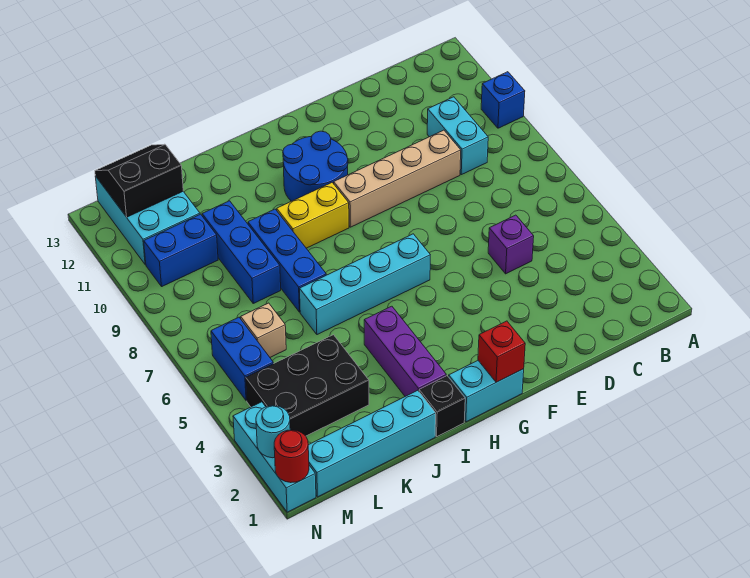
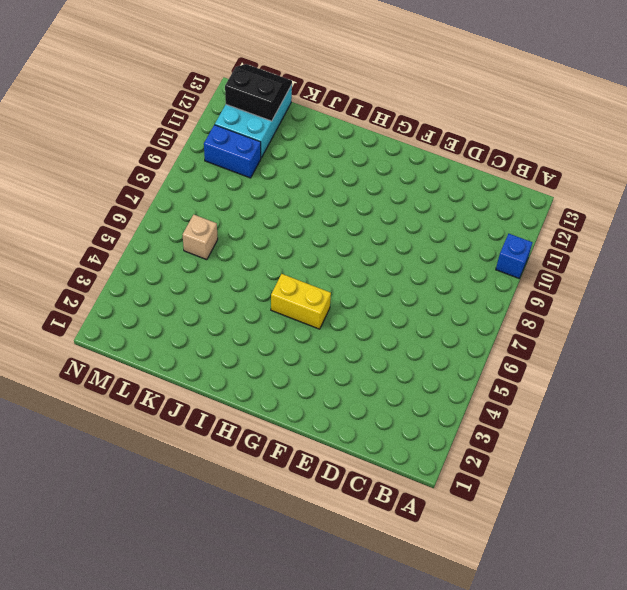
yellow 1x2 brick [271,274,331,329] -> yellow 1x2 brick moved to [277,183,349,248]
none -> cyan 1x2 brick [427,97,488,175]
none -> purple 1x1 brick [488,215,534,274]
none -> tan 1x4 brick [334,130,461,227]

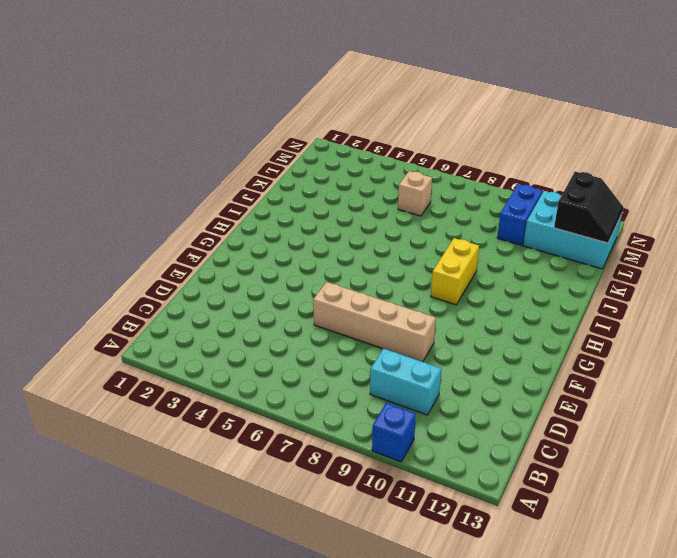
tan 1x4 brick [313,282,436,362] -> tan 1x4 brick turned to [334,130,461,227]
none -> purple 1x1 brick [488,215,534,274]
none -> cyan 1x2 brick [449,361,524,422]
none -> cyan 1x4 brick [300,234,430,335]

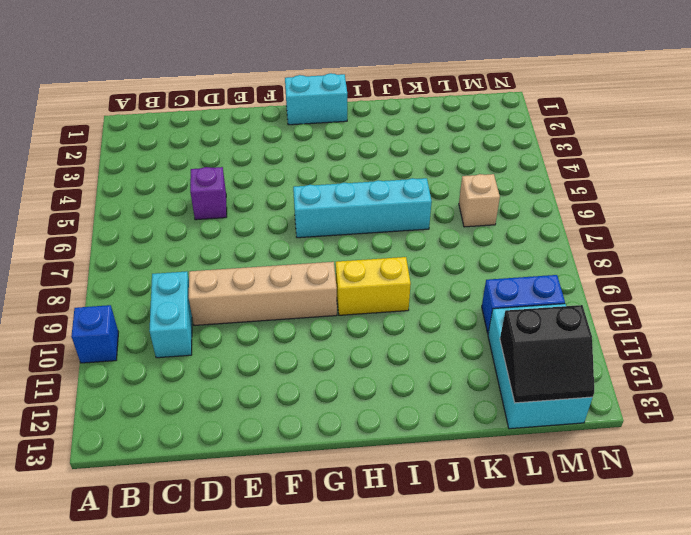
none -> blue 2x2 round brick [283,131,348,201]
none -> black 1x1 brick [419,376,465,436]
none -> purple 1x3 brick [364,306,446,396]

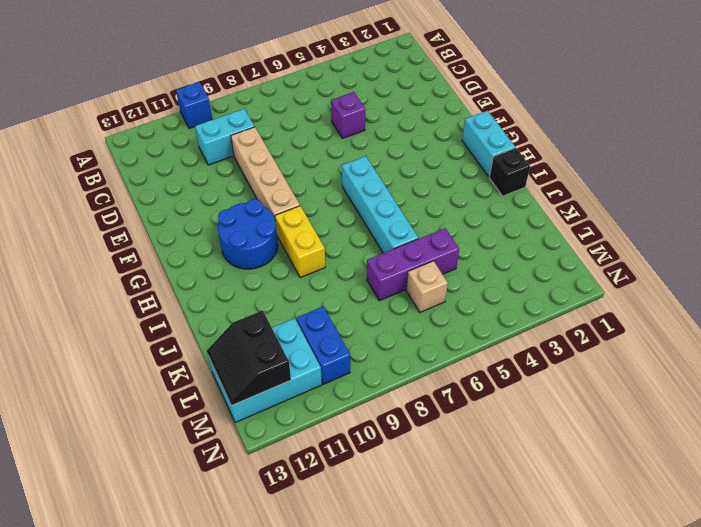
purple 1x3 brick [367,228,459,301] -> purple 1x3 brick moved to [364,306,446,396]
none -> cyan 1x4 brick [308,390,436,497]
none -> blue 1x3 brick [248,209,326,312]
none -> black 2x3 brick [246,335,369,436]

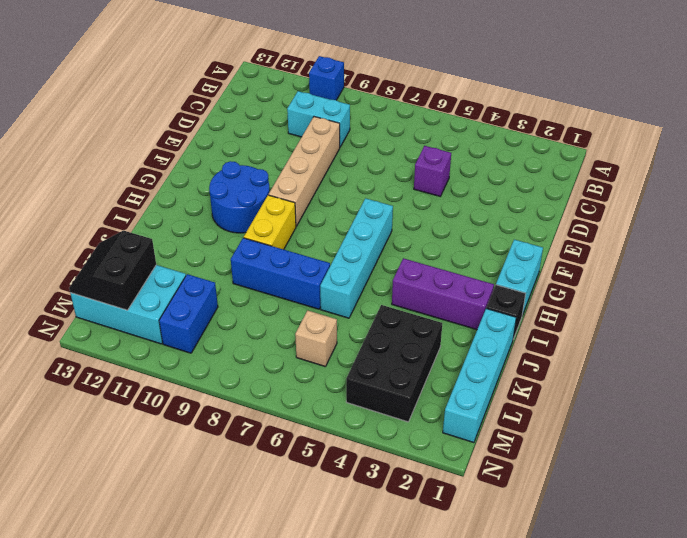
none -> blue 1x3 brick [202,201,281,303]
none -> blue 1x2 brick [211,317,273,401]
none -> cyan 1x3 brick [233,402,316,512]

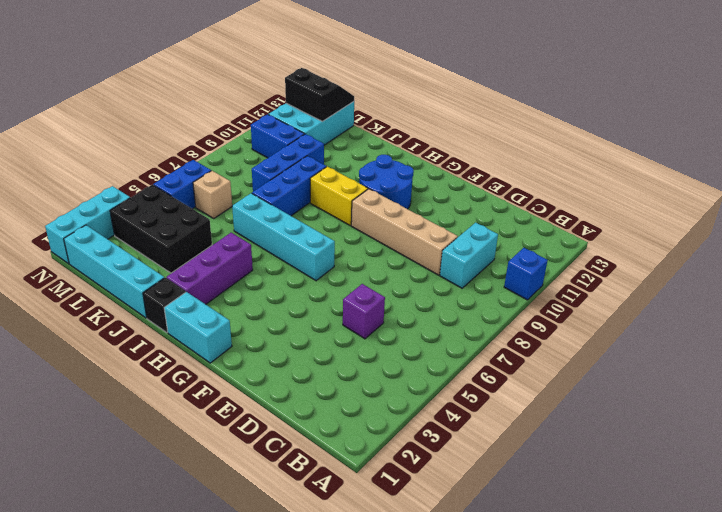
none -> red 1x1 brick [478,321,525,382]
none -> red 1x1 round brick [274,430,309,483]
none -> cyan 1x1 round brick [256,406,290,458]

